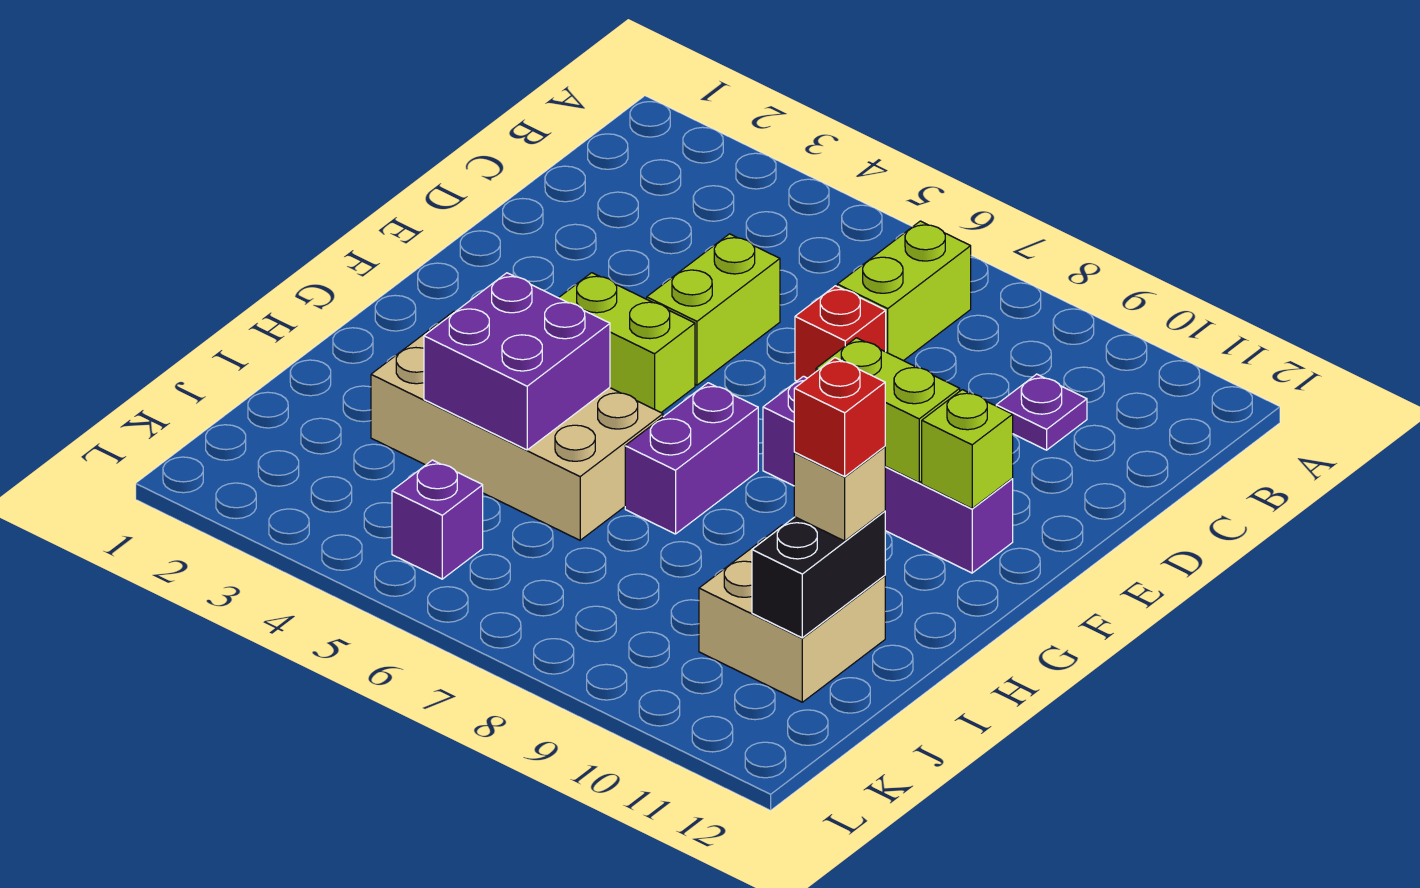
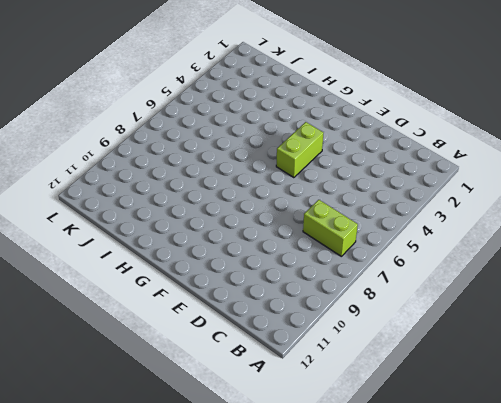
none -> purple 1x1 plate [996,374,1087,450]
none -> lime 1x2 brick [647,234,780,385]
none -> red 1x1 brick [795,286,886,381]

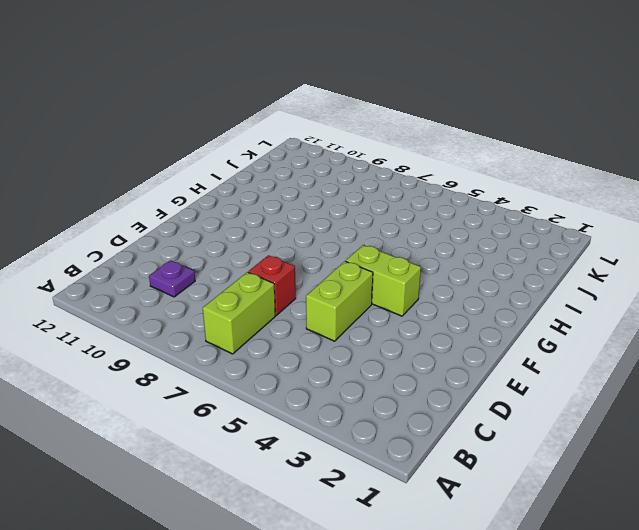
none -> purple 1x4 brick [763,376,1013,573]
none -> purple 1x2 brick [625,383,758,534]
none -> tan 2x4 brick [371,312,663,540]

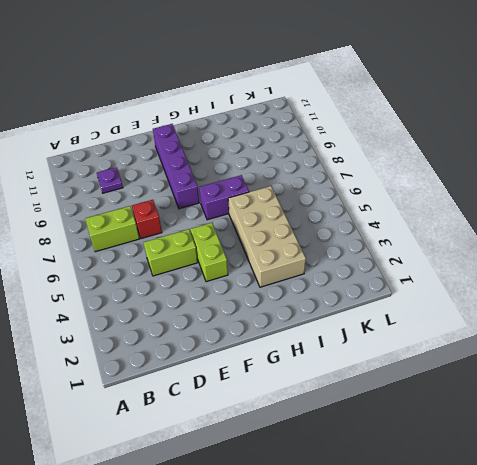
none -> tan 2x2 brick [699,525,885,702]
none -> purple 1x1 brick [392,460,483,579]
none -> lime 1x2 brick [816,338,960,482]

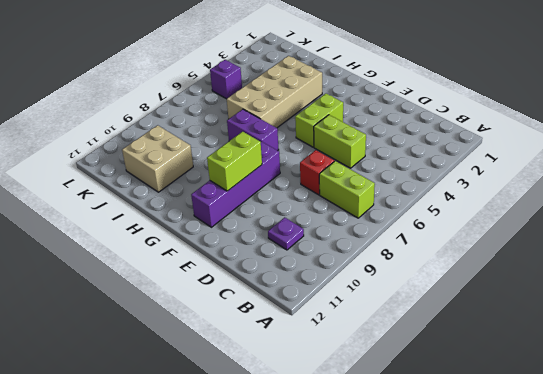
none -> lime 1x1 brick [922,390,1013,508]
none -> purple 2x2 brick [424,273,610,450]
none -> black 1x2 brick [752,511,885,638]

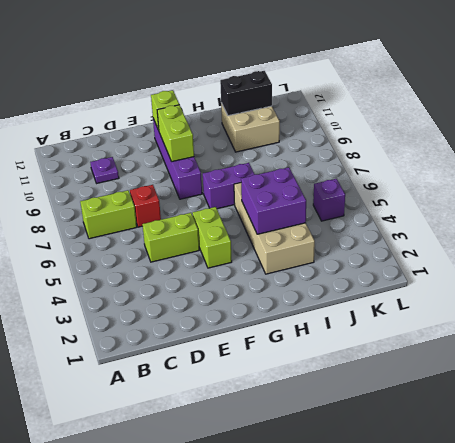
none -> tan 1x1 brick [794,447,885,541]
none -> red 1x1 brick [794,358,885,476]

